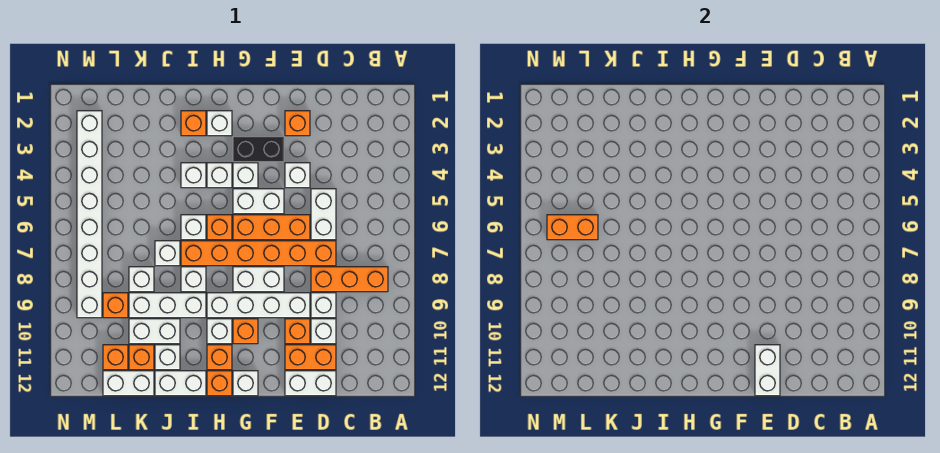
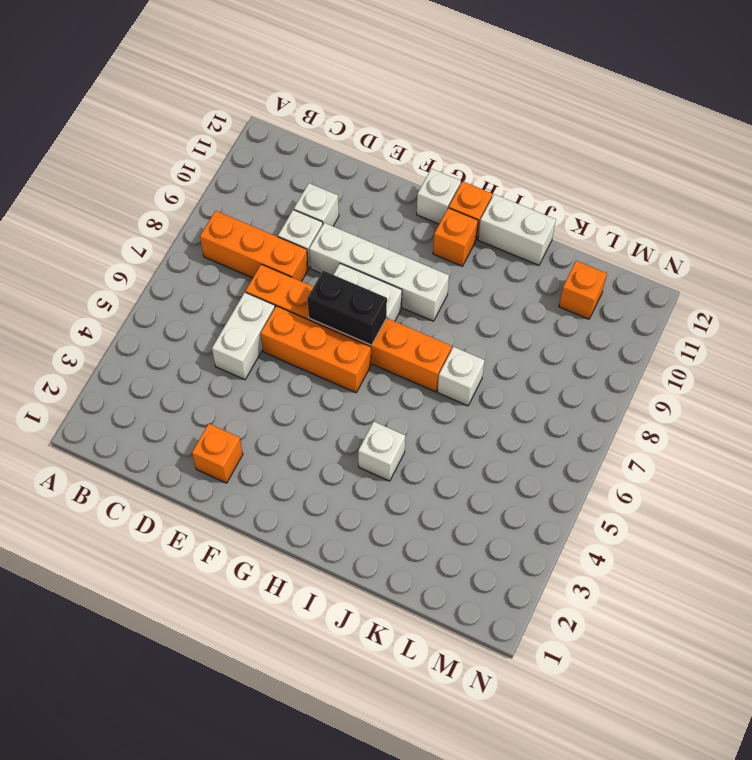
black 1x2 brick [307,271,387,345] -> black 1x2 brick moved to [233,137,284,162]
none -> orange 1x2 brick [285,345,336,370]
none -> white 1x2 brick [285,371,336,396]
none -> white 1x1 brick [285,163,310,188]
none -> orange 1x1 brick [285,319,310,344]

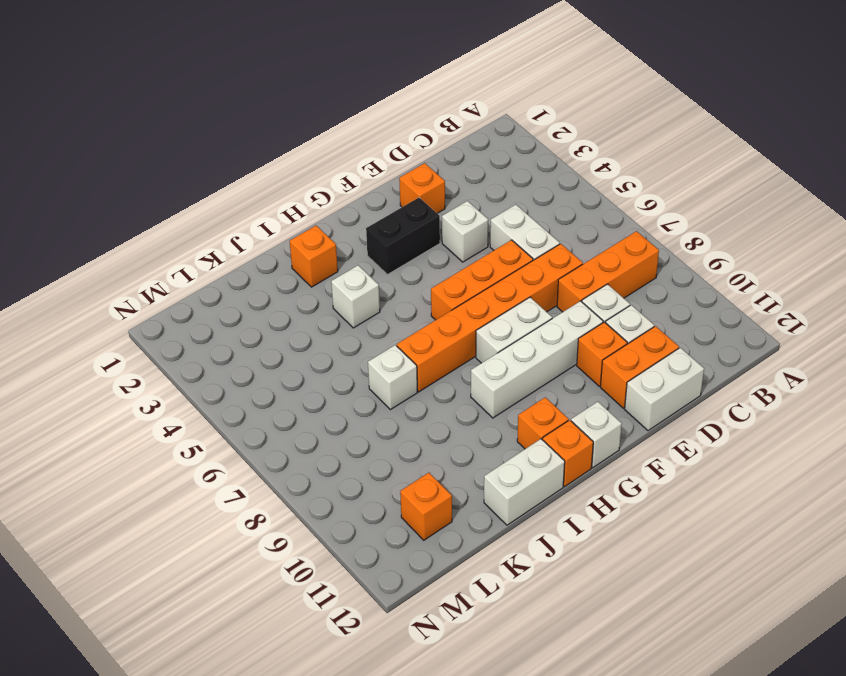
none -> white 1x2 brick [233,189,284,214]
none -> white 1x1 brick [233,163,258,188]
none -> orange 1x1 brick [233,319,258,344]
none -> white 1x1 brick [207,111,232,136]

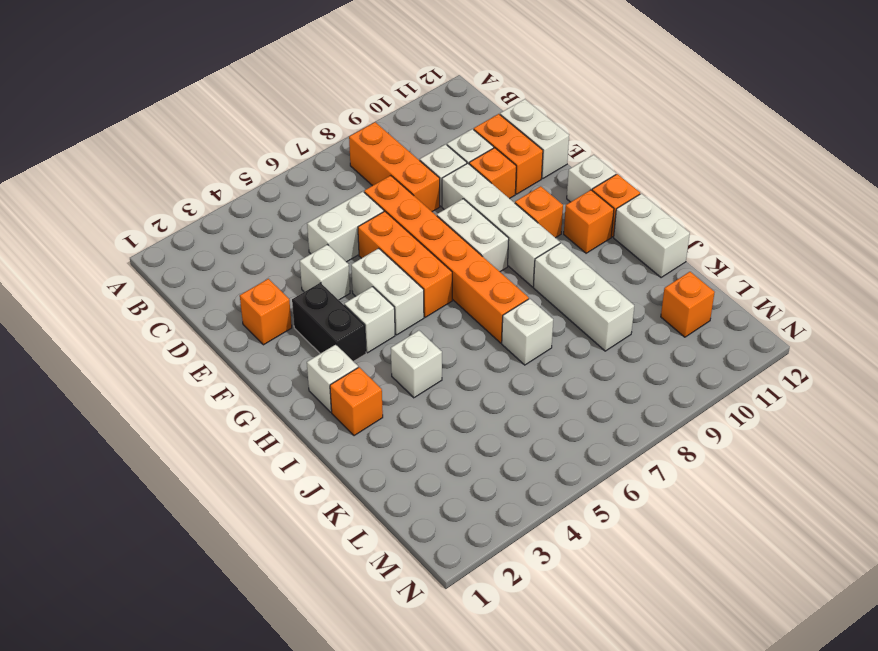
none -> white 1x1 brick [207,163,232,188]
none -> orange 1x1 brick [207,215,232,240]
none -> white 1x1 brick [207,319,232,344]
none -> white 1x1 brick [181,215,206,240]

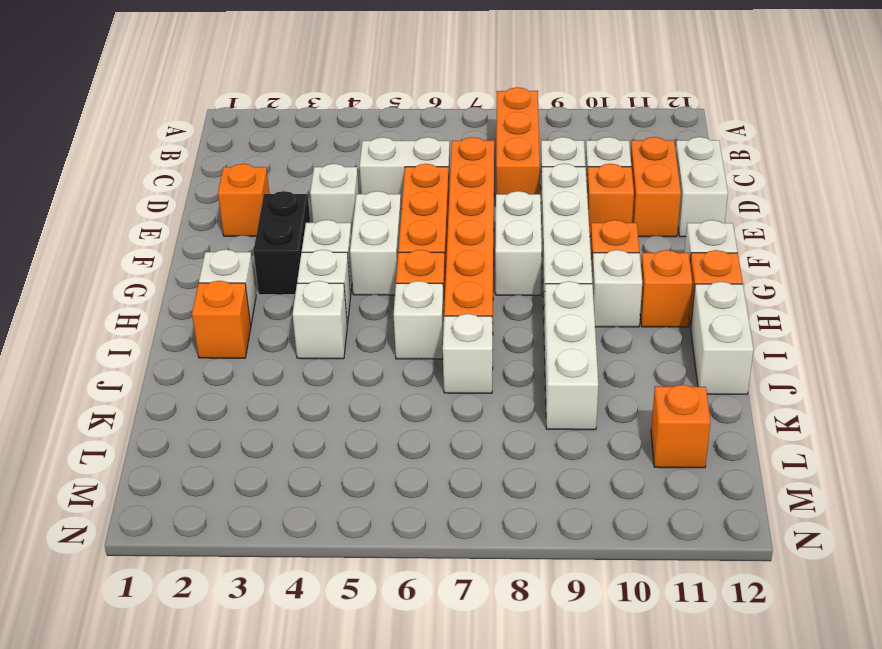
none -> white 1x1 brick [181,267,206,292]
none -> white 1x2 brick [129,319,180,344]
none -> white 1x1 brick [155,345,180,370]
none -> white 1x1 brick [129,267,154,292]

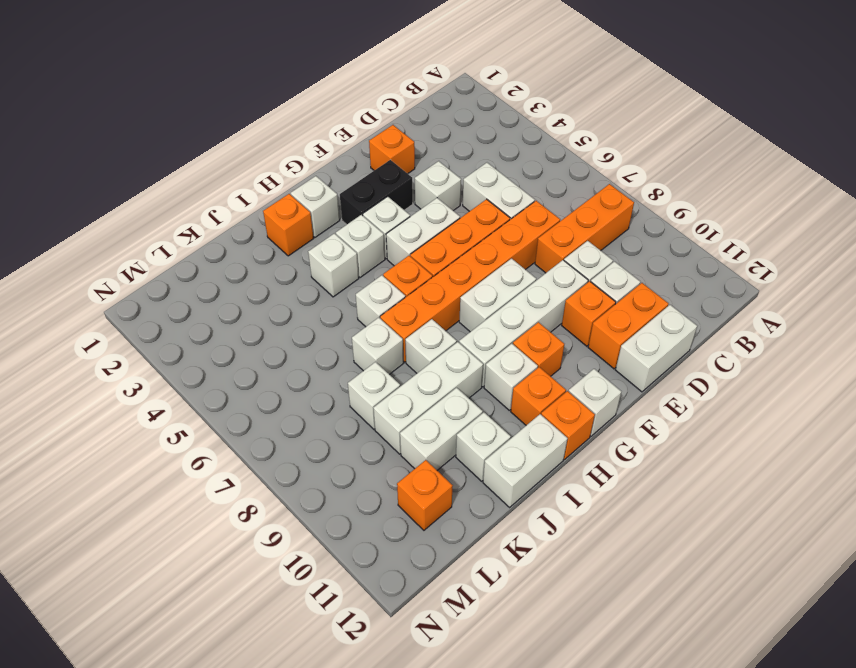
none -> orange 1x1 brick [129,345,154,370]
none -> white 1x2 brick [103,371,154,396]
none -> orange 1x1 brick [103,293,128,318]
none -> white 1x8 brick [77,111,102,318]

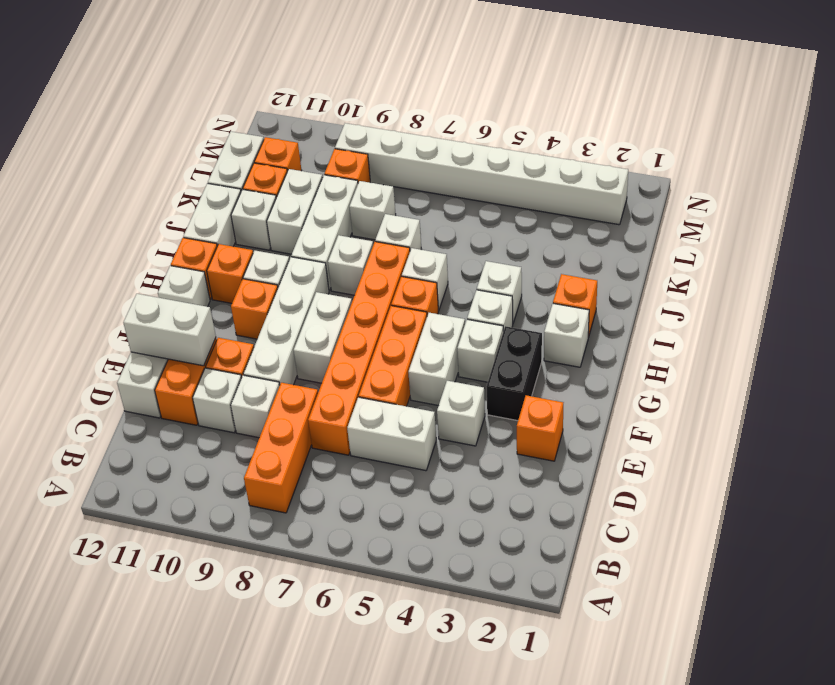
none -> orange 1x2 brick [547,215,598,240]

